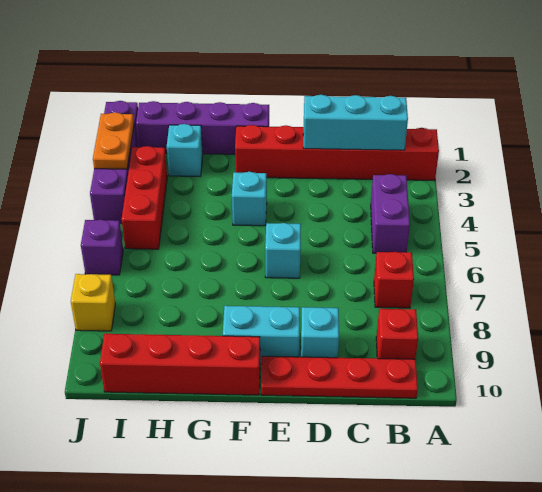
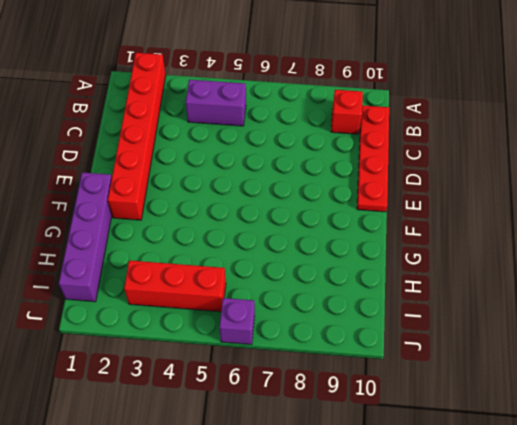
none -> red 1x1 brick [374,252,414,308]
none -> cyan 1x1 brick [301,307,339,358]
none -> cyan 1x1 brick [265,223,301,278]

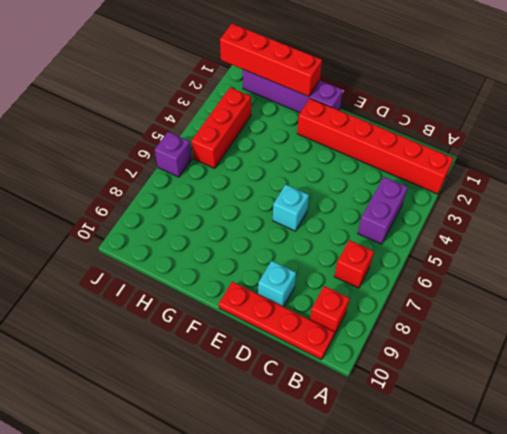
red 1x4 brick [220,24,322,97] -> red 1x4 brick moved to [100,334,260,395]
none -> cyan 1x2 brick [223,306,300,364]
none -> cyan 1x1 brick [232,172,267,226]
none -> cyan 1x1 brick [167,124,203,176]

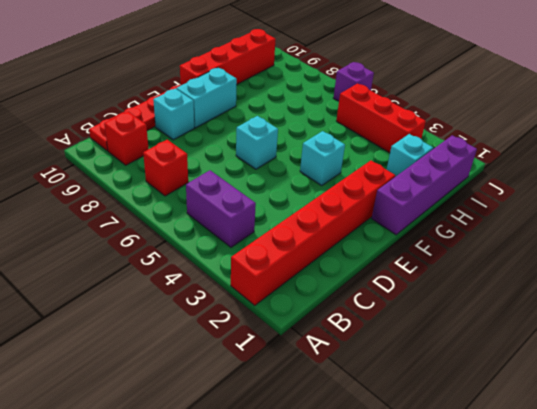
none -> purple 1x4 brick [90,101,138,223]
none -> yellow 1x1 brick [71,274,115,331]
none -> cyan 1x3 brick [303,95,408,150]

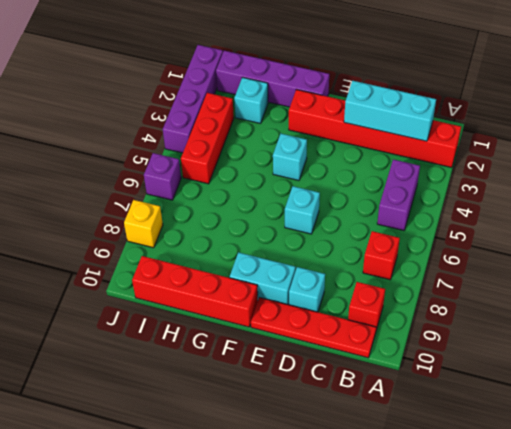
none -> orange 1x2 plate [93,112,134,169]

